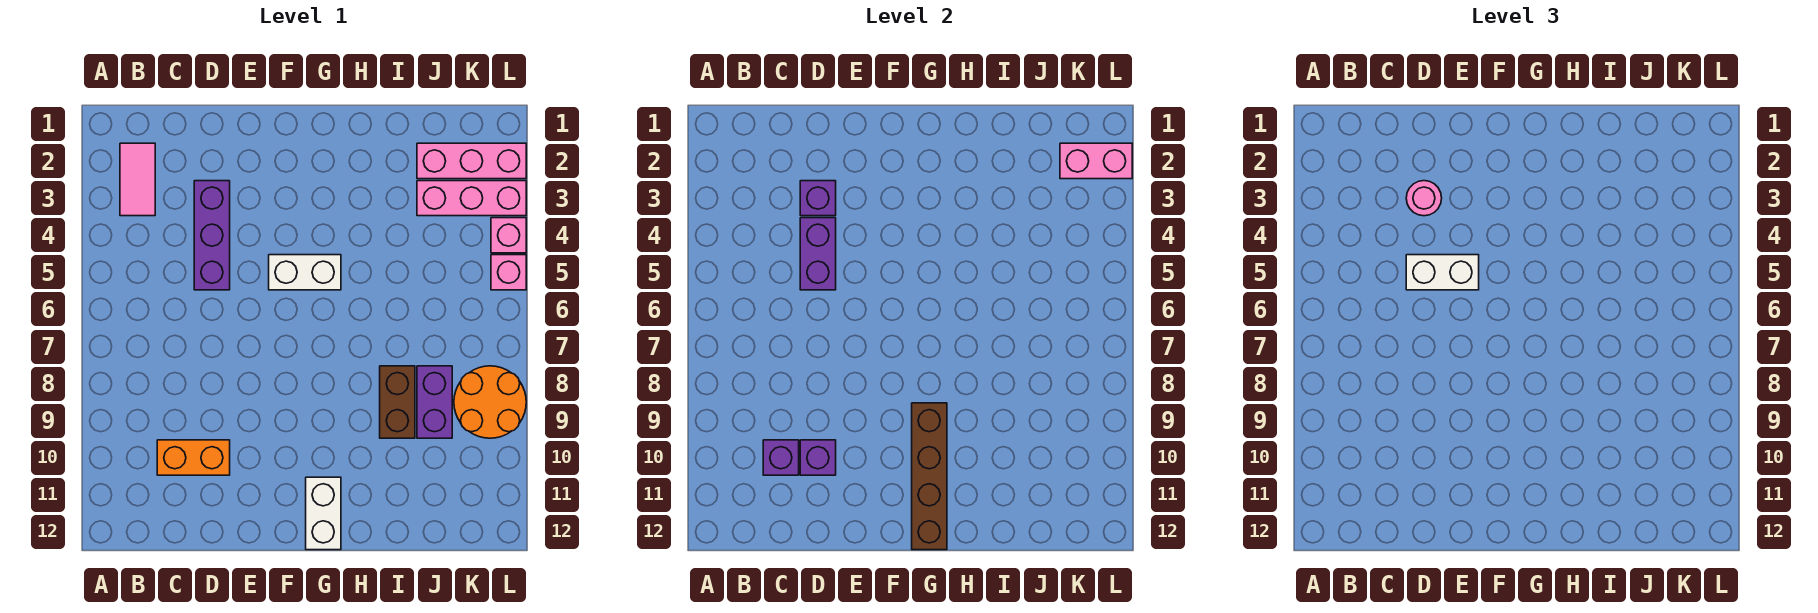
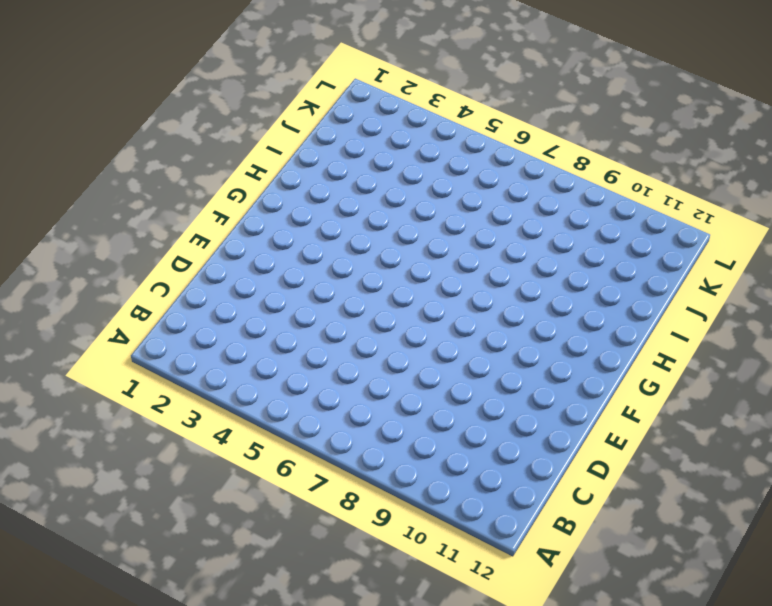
none -> pink 1x2 tile [120,143,155,216]
none -> orange 1x2 brick [157,440,230,475]
none -> purple 1x3 brick [194,181,230,290]

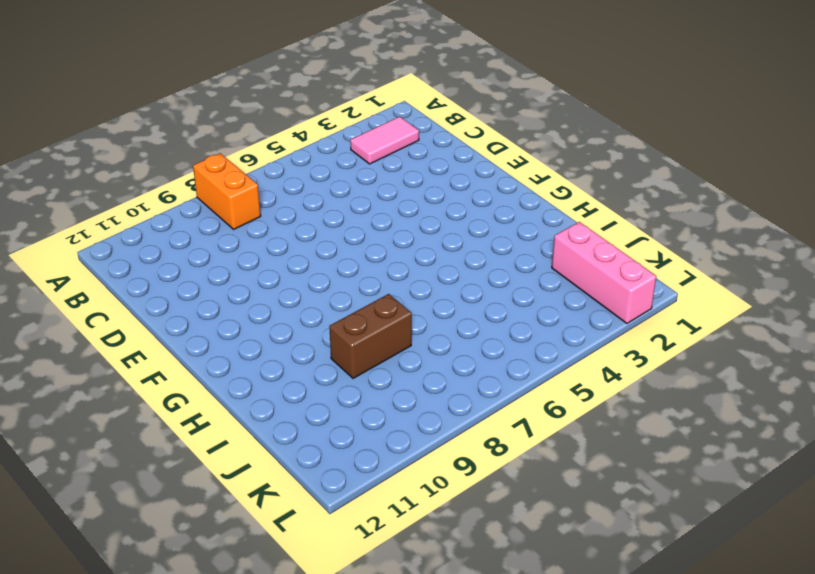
orange 1x2 brick [193,153,261,229] -> orange 1x2 brick moved to [157,440,230,475]
none -> purple 1x3 brick [194,181,230,290]
none -> white 1x2 brick [269,255,341,290]
none -> white 1x2 brick [306,477,341,550]

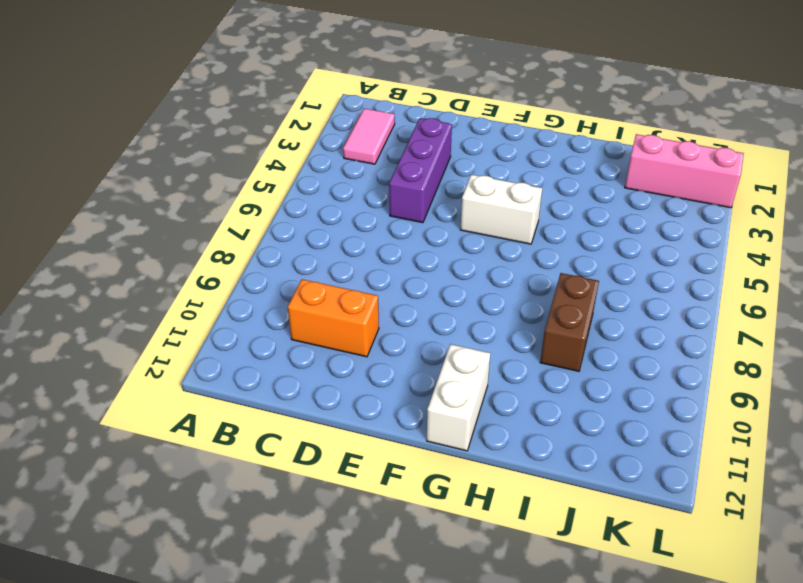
none -> pink 1x3 brick [417,181,526,216]
none -> purple 1x2 brick [417,366,452,438]
none -> orange 2x2 round brick [454,366,526,438]

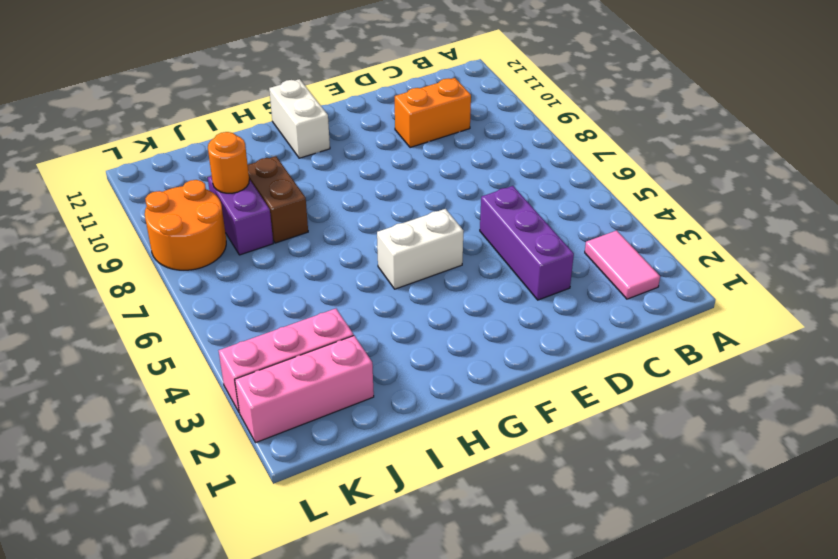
orange 1x1 round brick [208,132,249,193] -> none
none -> pink 1x1 brick [491,218,526,253]
none -> pink 1x1 brick [491,255,526,290]
none -> purple 1x1 brick [763,440,799,475]

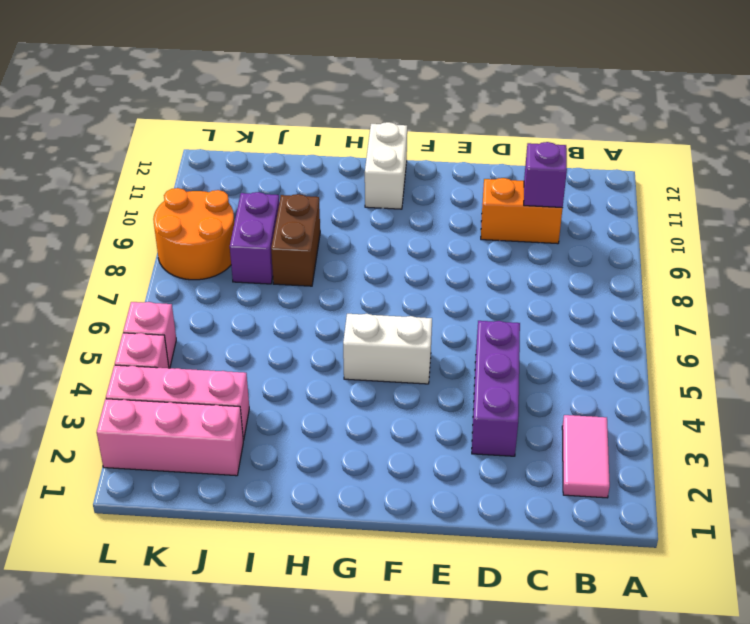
none -> purple 1x1 brick [800,181,836,216]
none -> purple 1x2 brick [800,218,836,290]
none -> purple 1x1 brick [800,440,836,475]

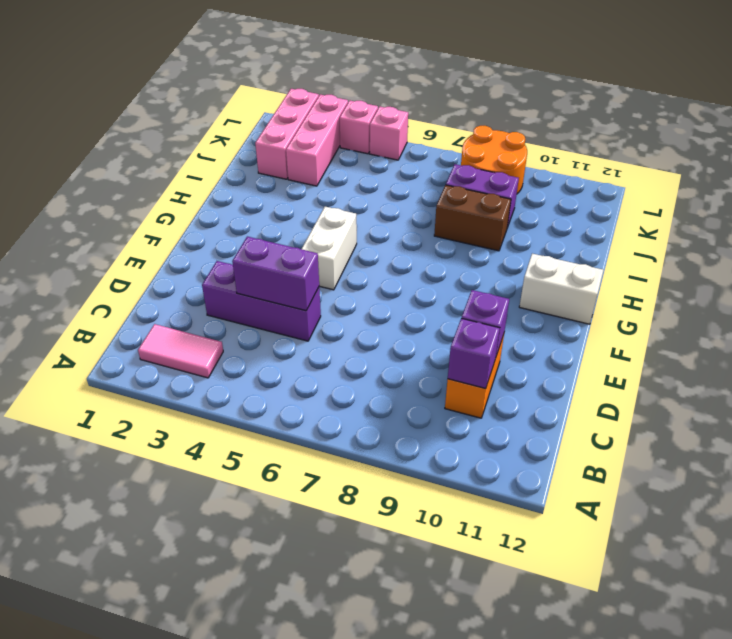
none -> purple 1x1 brick [800,181,836,216]
none -> brown 1x4 brick [912,403,947,550]
none -> pink 1x2 brick [1060,143,1132,179]

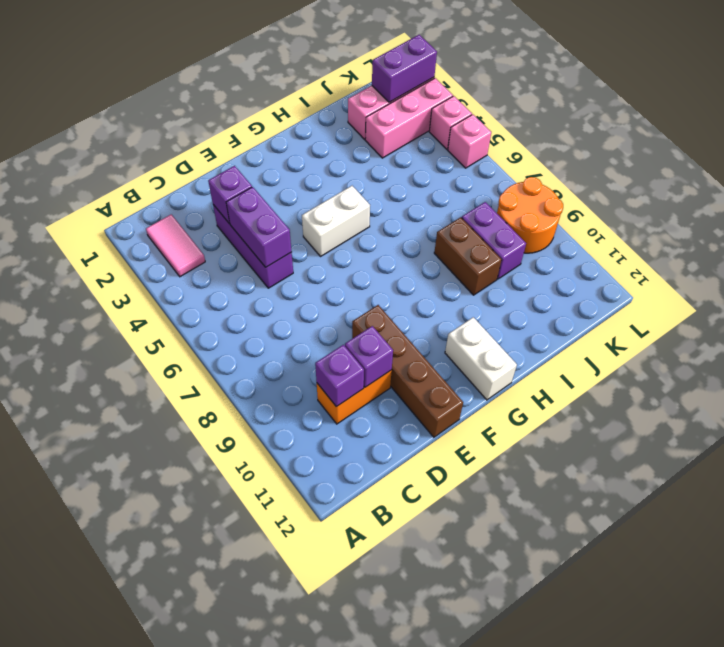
brown 1x4 brick [352,305,463,437] -> brown 1x4 brick moved to [912,403,947,550]
purple 1x2 brick [372,35,437,102] -> pink 1x2 brick [1060,143,1132,179]
none -> pink 1x1 round brick [1406,181,1442,216]
none -> white 1x2 brick [1406,255,1479,290]

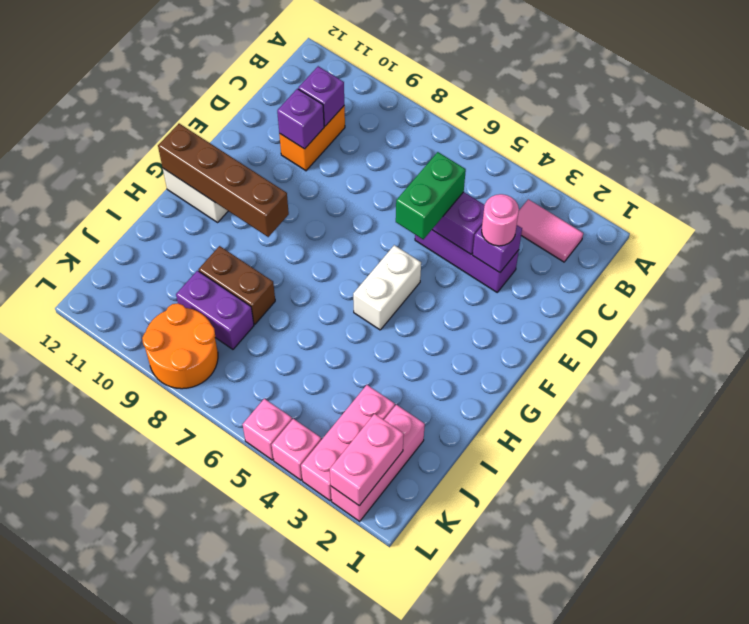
green 1x2 brick [396,152,466,239] -> white 1x2 brick [1406,255,1479,290]

